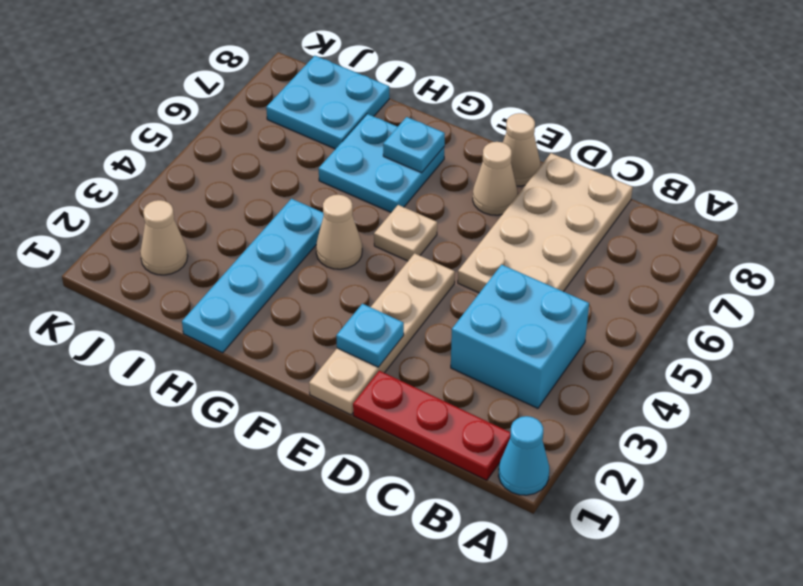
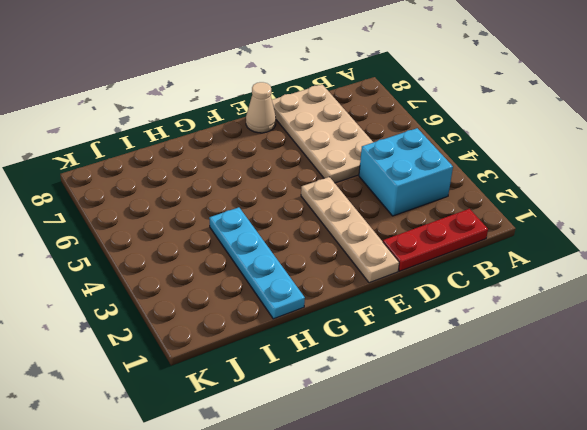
none -> cyan 1x1 cone [498,416,549,495]
none -> tan 1x1 cone [473,142,518,215]
none -> tan 1x1 plate [374,205,437,261]

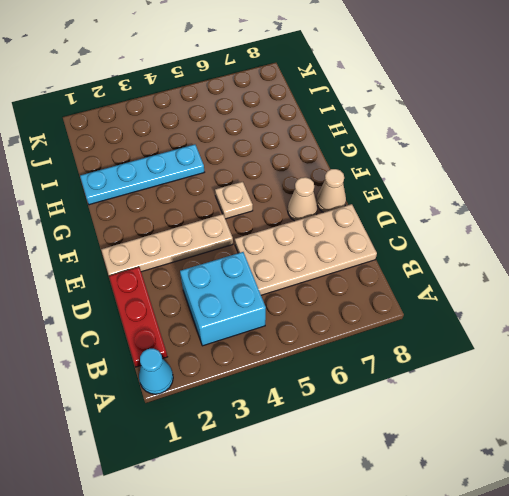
none -> tan 1x1 cone [316,195,362,269]
none -> cyan 2x2 plate [319,114,444,212]
none -> cyan 2x2 plate [266,56,389,149]

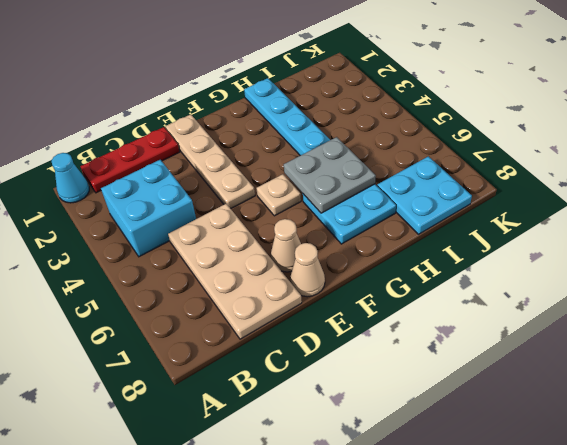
grey 2x2 plate [284,137,376,213] -> none
none -> tan 1x1 cone [316,195,362,269]
none -> tan 1x1 cone [140,200,188,275]
none -> cyan 1x1 plate [336,304,404,367]

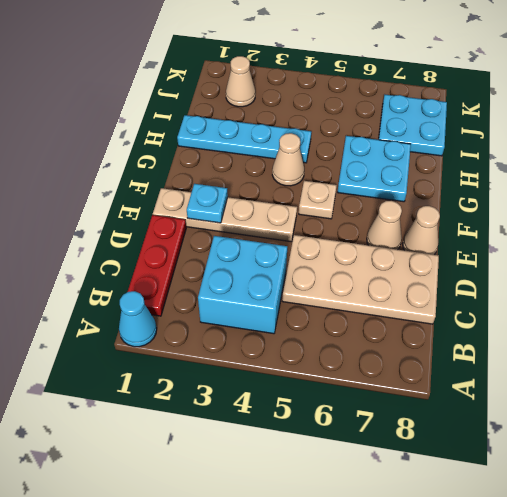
none -> cyan 1x1 plate [383,117,445,173]

